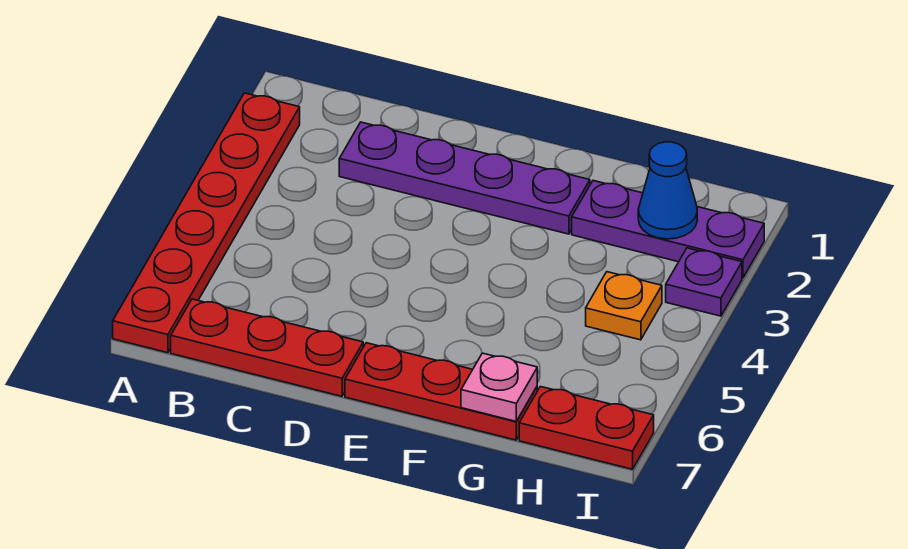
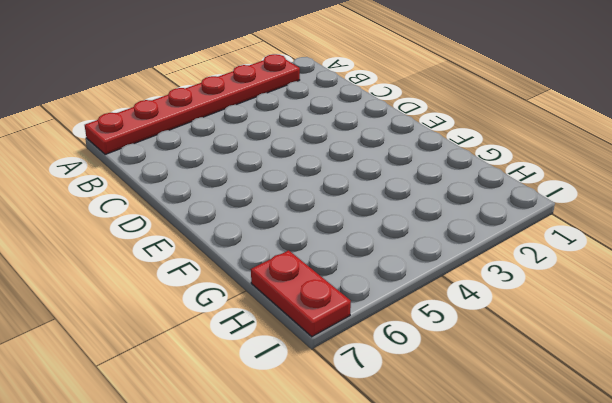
none -> red 1x3 plate [171,299,363,396]
none -> purple 1x4 plate [339,122,590,234]

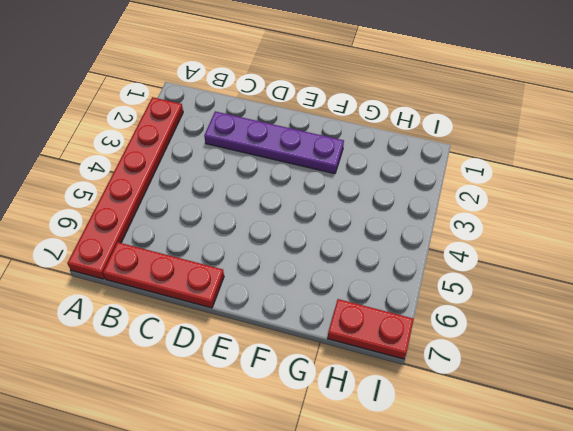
none -> red 1x3 plate [345,343,537,440]
none -> purple 1x3 plate [572,181,764,278]

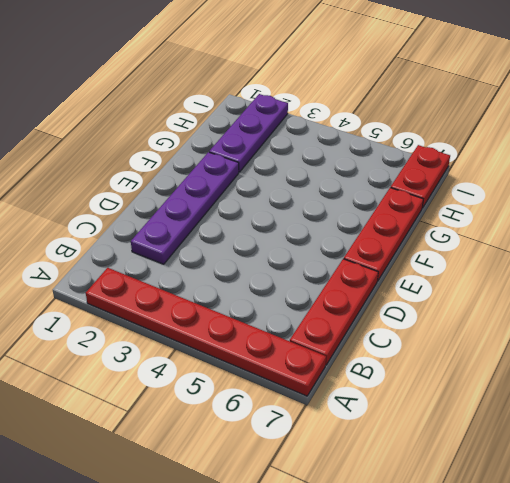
none -> orange 1x1 plate [586,272,662,340]
none -> purple 1x1 plate [666,248,742,316]

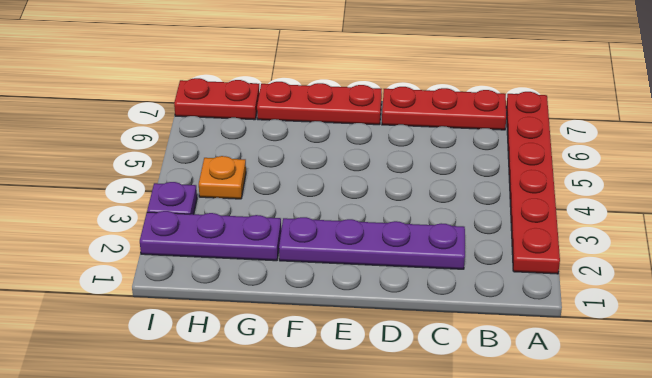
none -> pink 1x1 plate [461,353,537,421]
none -> blue 1x1 cone [638,142,697,239]

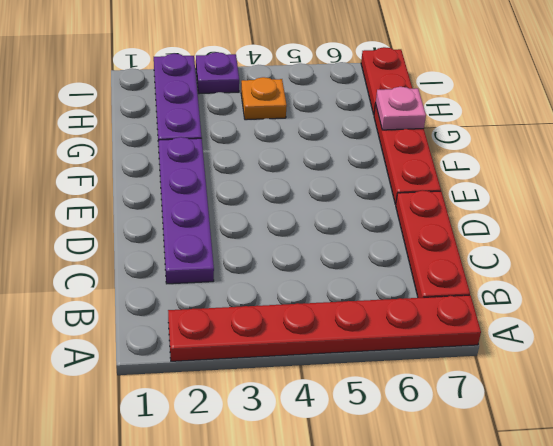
none -> blue 1x1 cone [638,142,697,239]

